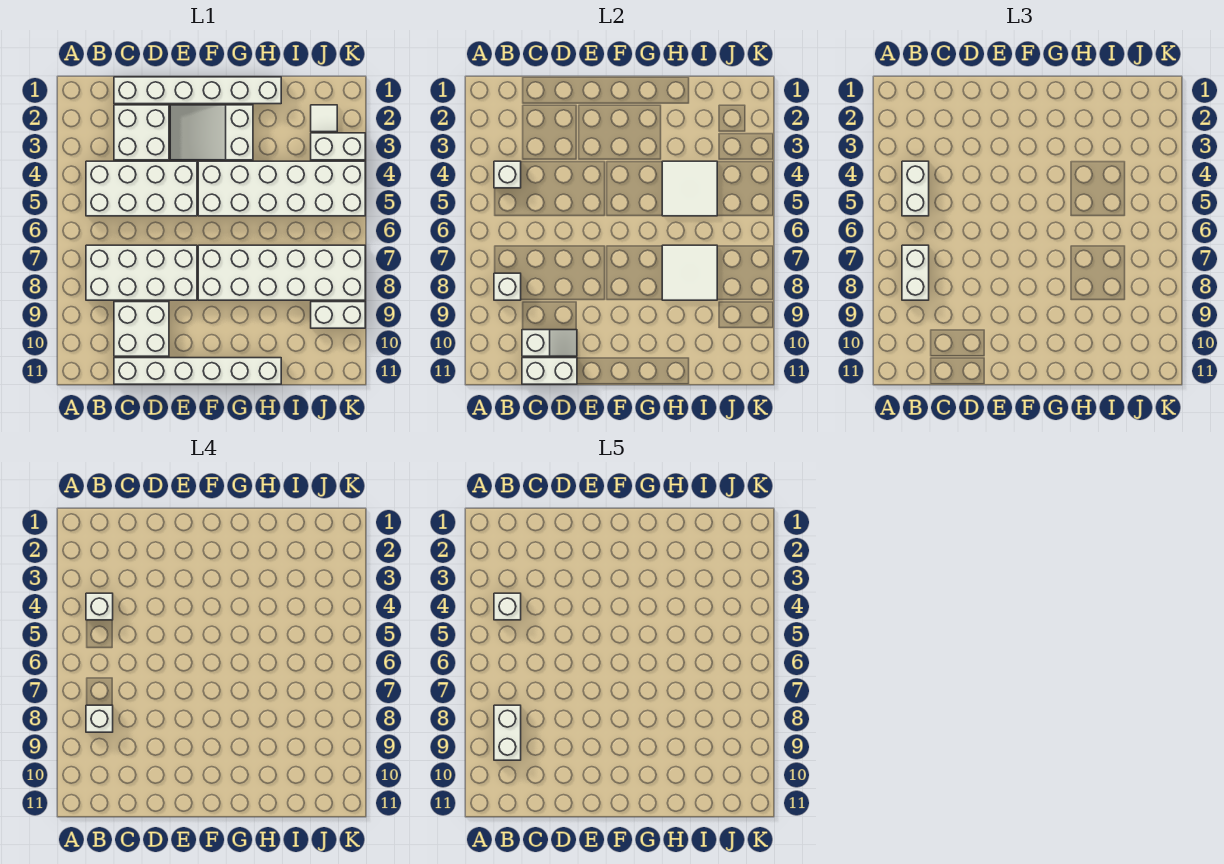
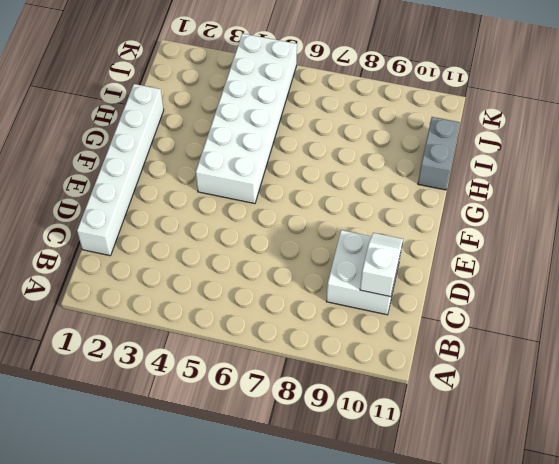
grey 1x2 brick [418,117,460,190] -> white 1x6 brick [114,358,281,384]
none -> white 2x4 brick [86,161,197,216]
none -> white 2x4 brick [86,245,197,300]
none -> white 2x2 brick [114,105,169,160]

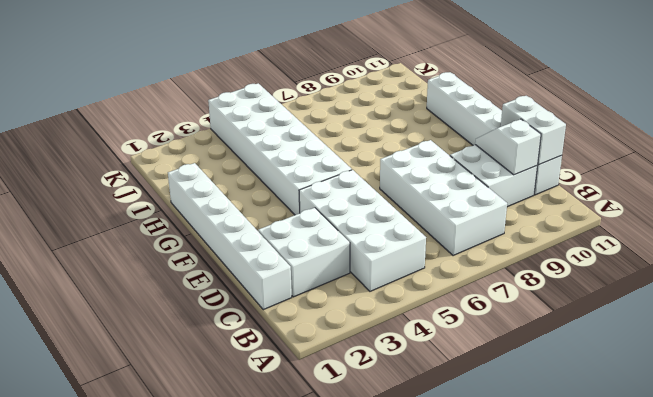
none -> white 2x3 slope [170,105,253,160]
none -> white 2x6 brick [198,245,365,300]
none -> white 1x1 tile [311,105,337,132]

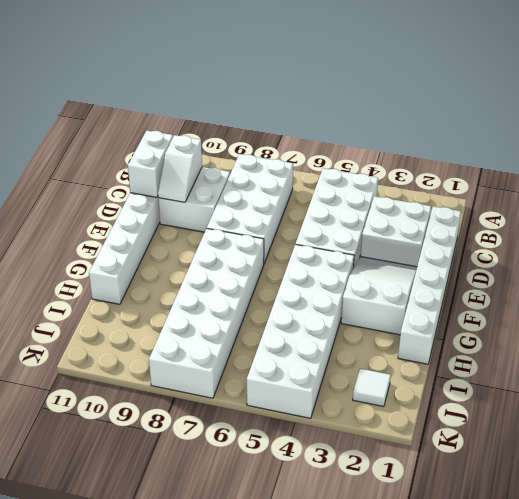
none -> white 1x2 brick [311,133,365,160]
none -> white 1x2 brick [311,302,365,328]
none -> white 1x1 brick [494,161,521,188]

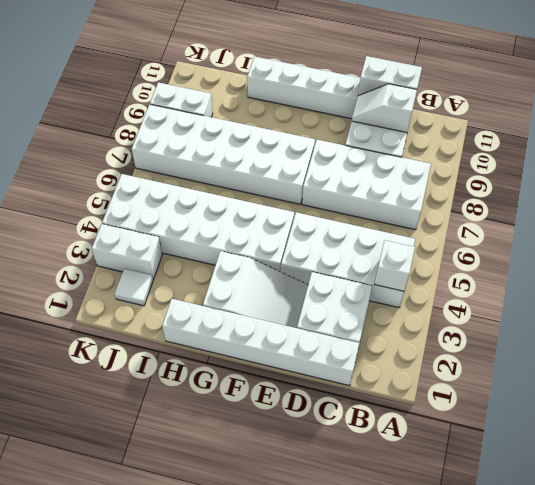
none -> white 1x1 brick [494,273,521,300]
none -> white 2x2 tile [662,161,717,216]
none -> white 2x2 tile [662,245,717,300]

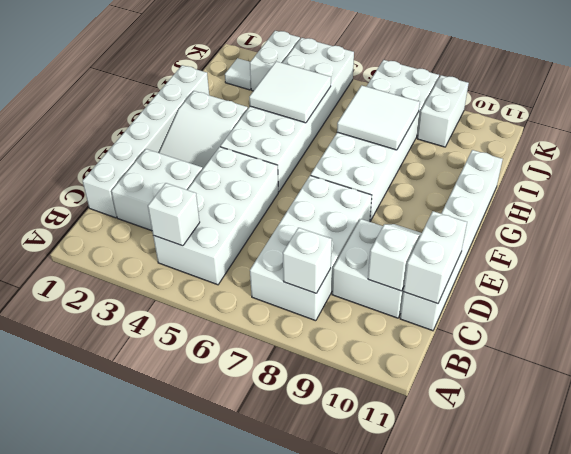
none -> white 1x2 brick [902,161,929,216]
none -> white 1x2 brick [902,245,929,300]
none -> white 1x1 brick [86,593,113,620]

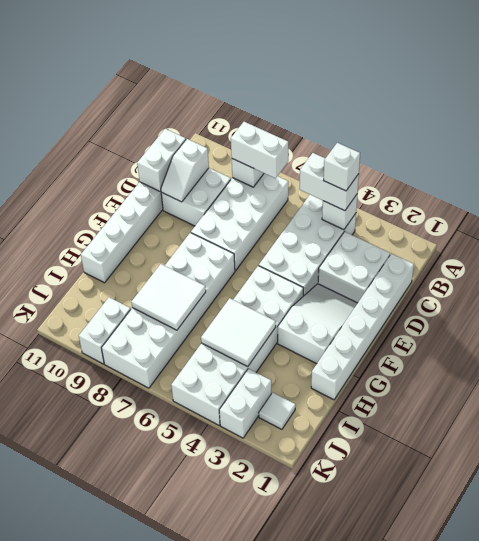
none -> white 1x1 brick [86,705,113,732]
none -> white 1x1 brick [494,593,521,620]
none -> white 1x2 brick [494,705,521,760]

